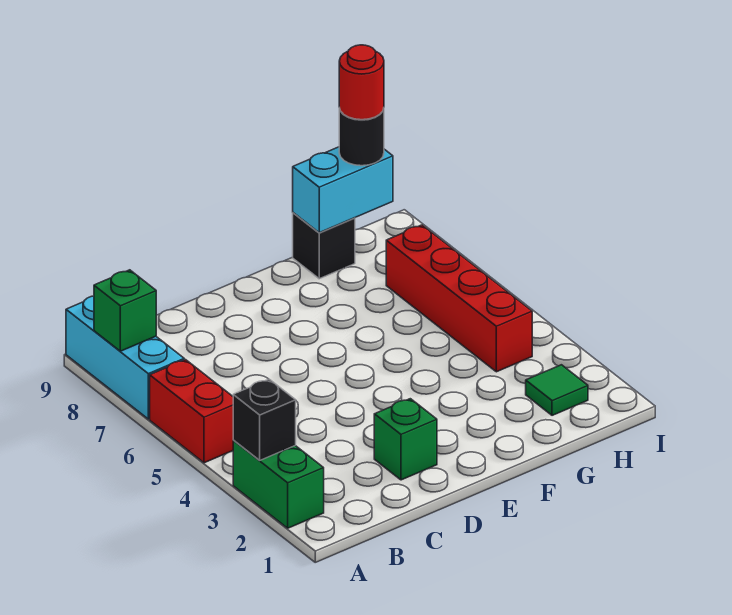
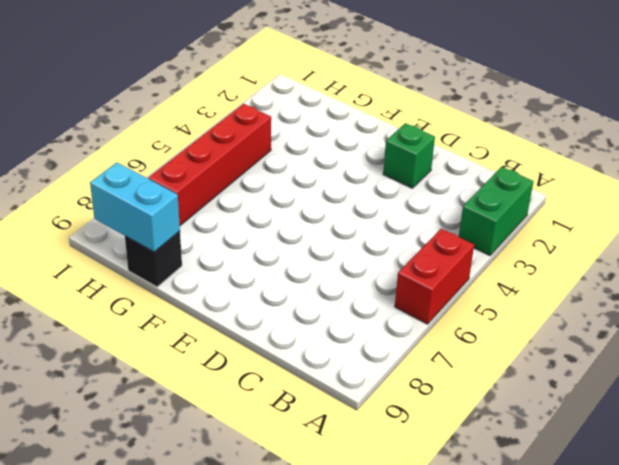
none -> cyan 1x3 brick [66,296,184,419]
none -> green 1x1 tile [526,365,588,415]
none -> black 1x1 brick [233,379,296,460]

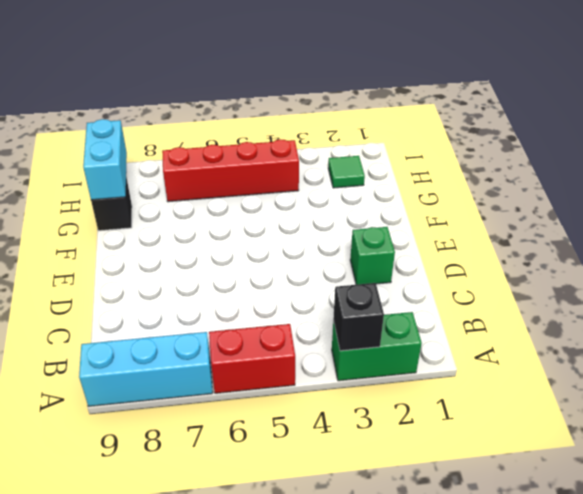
none -> green 1x1 brick [94,270,156,351]
none -> black 1x1 round brick [339,108,384,166]
none -> red 1x1 round brick [339,45,384,120]

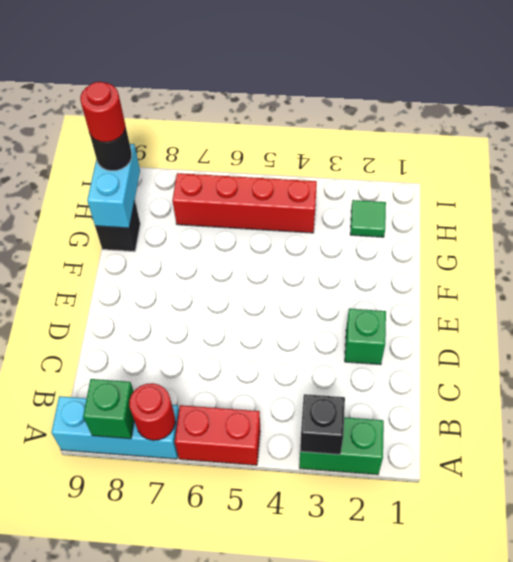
red 1x1 round brick [129,383,175,440] -> none

